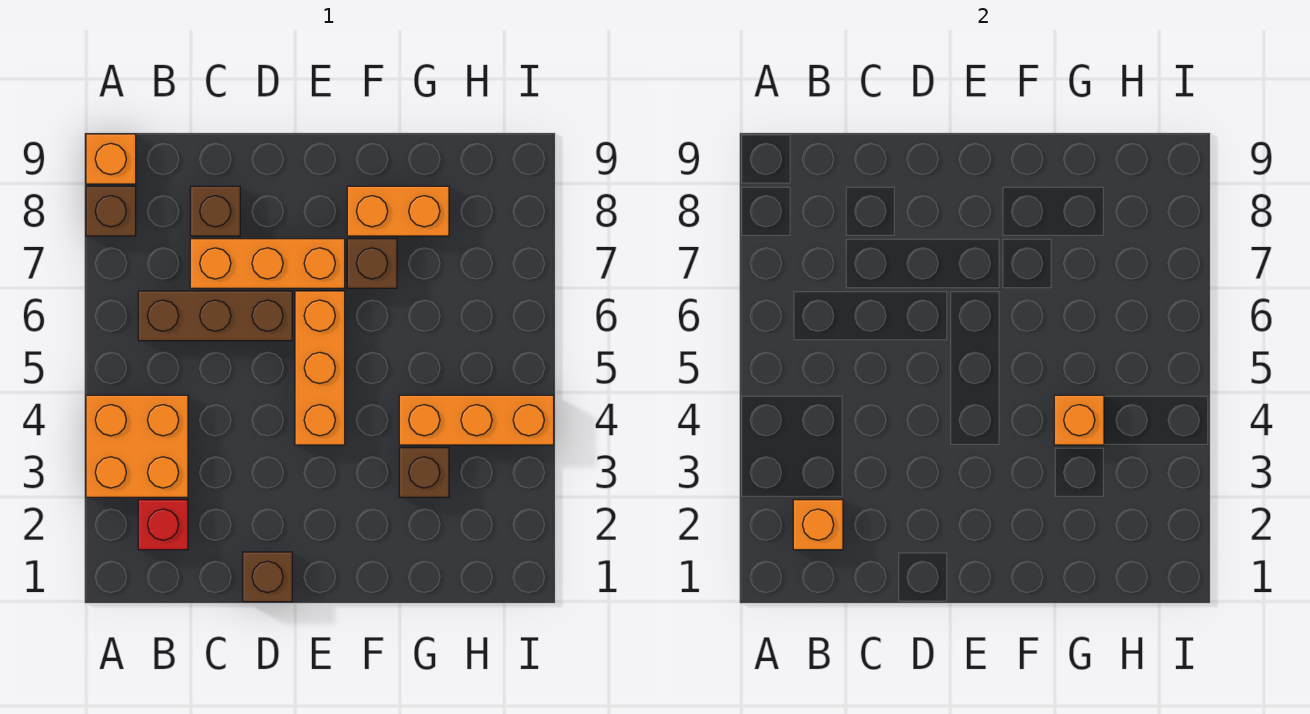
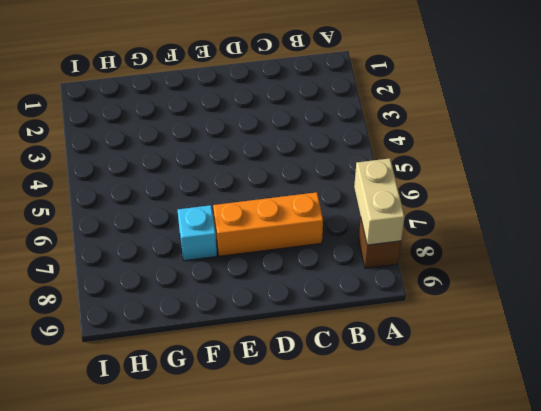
tan 1x2 brick [354,158,405,245] -> none
cyan 1x1 brick [178,205,217,261] -> brown 1x1 brick [347,239,397,288]
none -> orange 2x2 brick [86,395,188,497]
none -> orange 1x1 brick [86,134,136,184]
none -> red 1x1 brick [138,500,188,550]

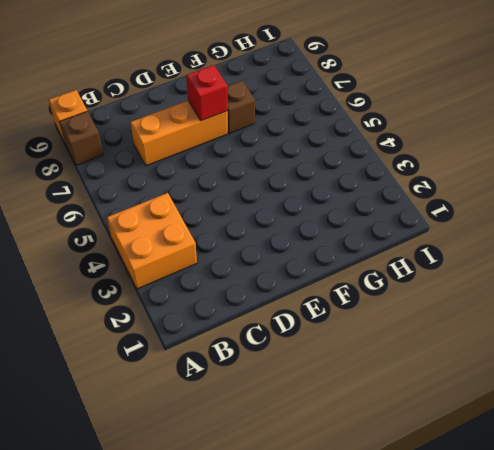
red 1x1 brick [186,65,228,121] -> red 1x1 brick moved to [138,500,188,550]
none -> brown 1x3 brick [138,291,292,341]
none -> brown 1x1 brick [190,186,240,236]
none -> brown 1x1 brick [243,552,292,602]

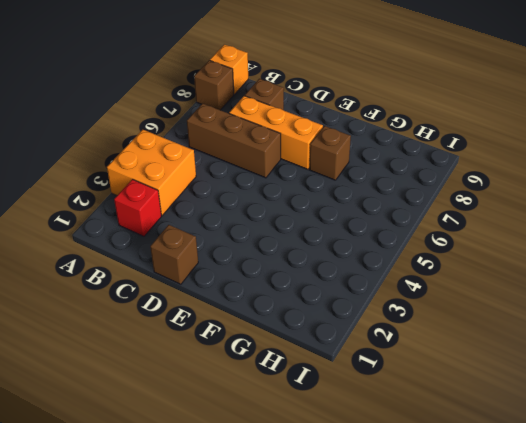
none -> orange 1x3 brick [295,291,345,445]
none -> orange 1x2 brick [347,186,449,236]
none -> brown 1x1 brick [399,448,449,497]

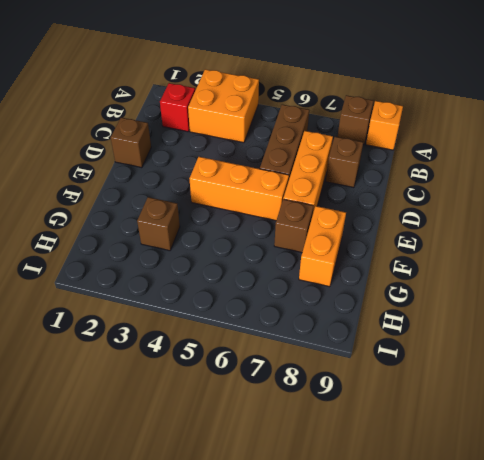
none -> orange 1x3 brick [399,395,554,445]
none -> orange 1x1 brick [793,500,843,550]
none -> orange 1x1 brick [1054,395,1104,445]

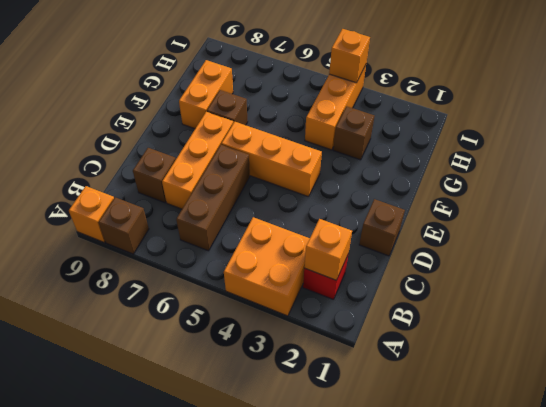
orange 1x1 brick [329,29,370,83] -> orange 1x1 brick moved to [1054,395,1104,445]

